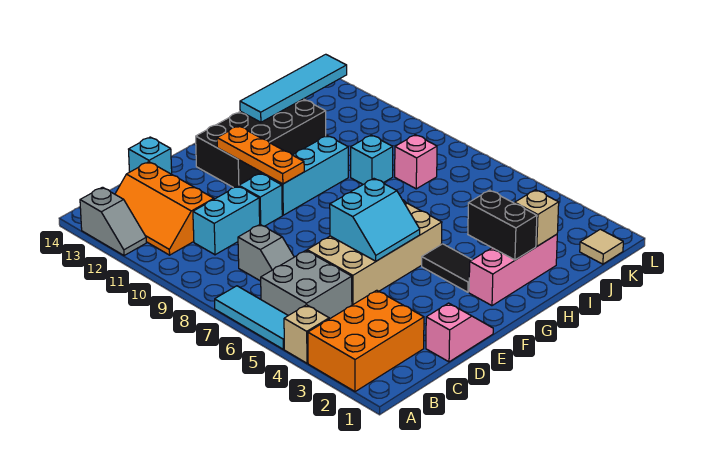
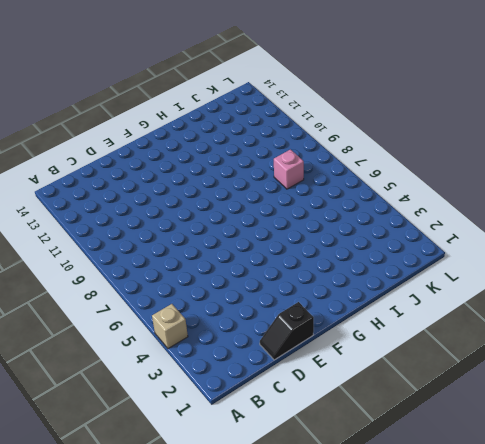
black 1x2 slope [260,302,314,360] -> pink 1x2 slope [426,303,493,362]
none -> orange 2x3 brick [308,290,424,392]
none -> cyan 1x3 tile [215,286,288,349]
none -> grey 1x2 slope [80,187,146,256]

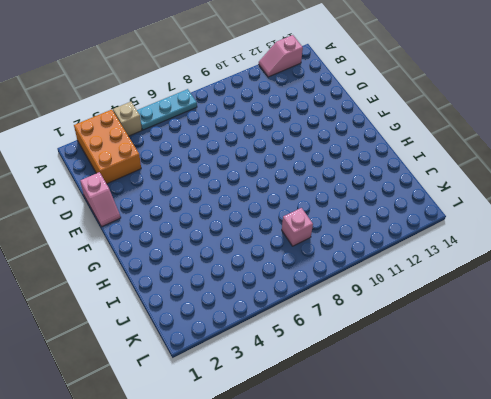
cyan 1x3 plate [137,89,197,130] -> cyan 1x3 tile [215,286,288,349]
pink 1x2 slope [259,35,303,77] -> grey 1x2 slope [80,187,146,256]
none -> grey 2x2 brick [261,251,352,319]
none -> orange 2x3 slope [115,162,214,255]
none -> grey 1x2 slope [238,224,294,281]

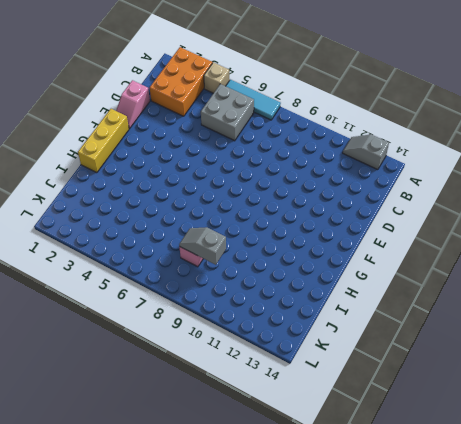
yellow 1x3 brick [78,109,129,173] -> none
grey 1x2 slope [179,227,226,265] -> grey 1x2 slope moved to [238,224,294,281]
none -> orange 2x3 slope [115,162,214,255]
none -> cyan 1x2 brick [193,186,260,255]
none -> tan 2x4 brick [307,200,442,305]

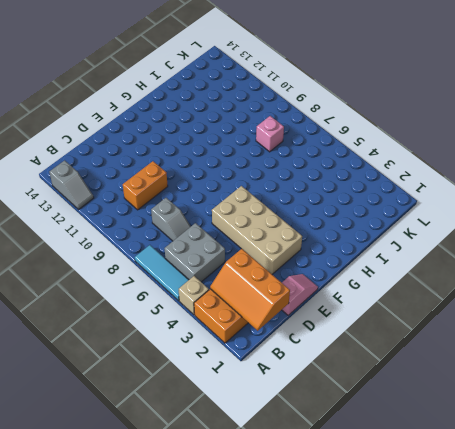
orange 2x3 slope [210,249,290,331] -> orange 2x3 slope moved to [115,162,214,255]
orange 1x2 brick [123,161,168,210] -> cyan 1x2 brick [193,186,260,255]
tan 2x4 brick [212,186,302,274] -> tan 2x4 brick turned to [307,200,442,305]
none -> cyan 1x1 brick [129,137,172,174]
none -> cyan 1x1 brick [239,173,282,226]
none -> cyan 1x3 brick [262,136,348,215]

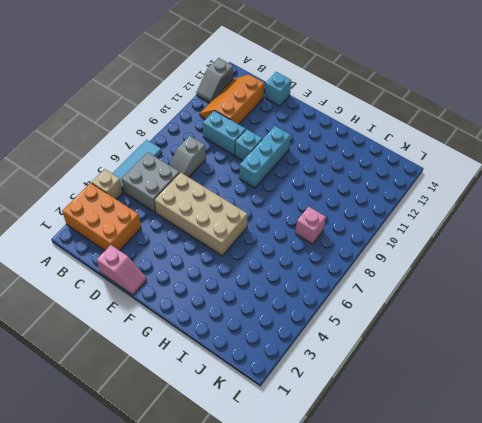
cyan 1x3 brick [239,126,291,188] -> cyan 1x3 brick turned to [262,136,348,215]
none -> black 2x4 brick [196,99,326,188]
none -> pink 1x3 brick [469,234,557,306]
none -> black 1x2 tile [422,244,471,292]

